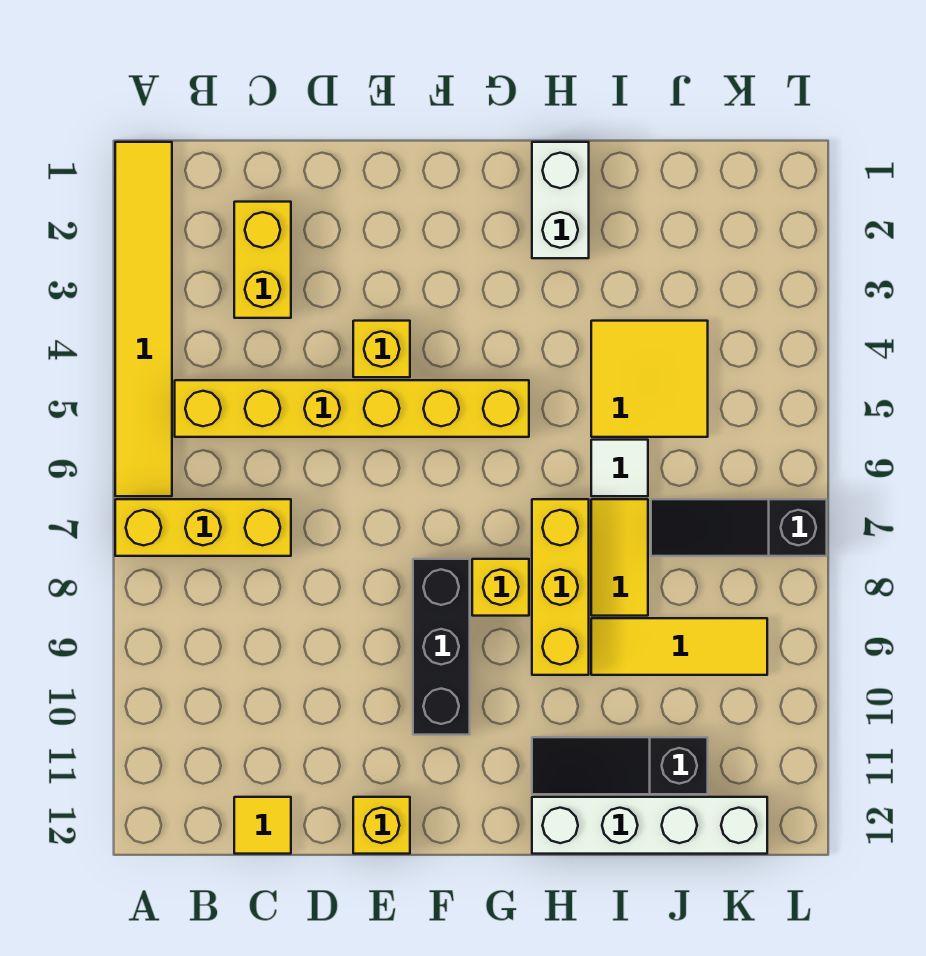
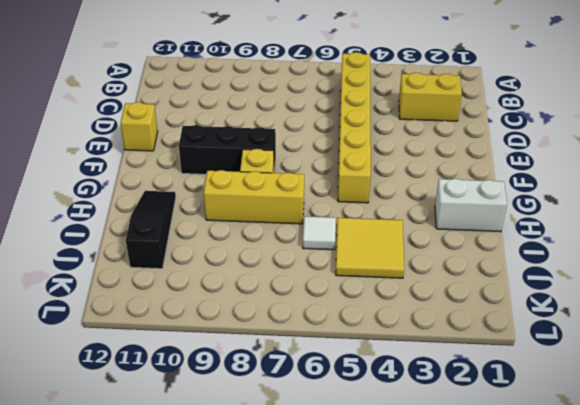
none -> yellow 1x6 tile [115,142,172,496]
none -> yellow 1x3 brick [115,499,291,556]
none -> yellow 1x1 tile [234,797,291,854]

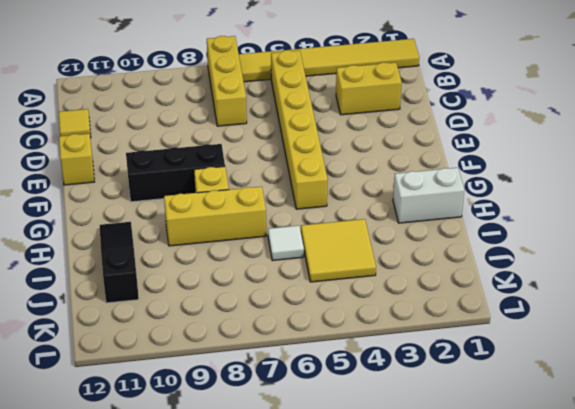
none -> yellow 1x1 brick [353,321,410,377]
none -> white 1x4 brick [532,797,767,854]
none -> yellow 1x2 tile [591,499,648,616]

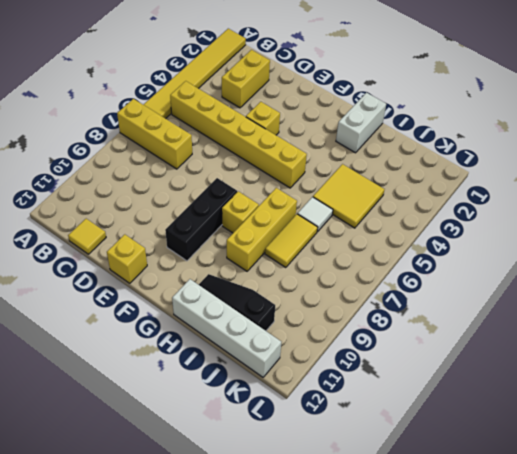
none -> yellow 1x3 tile [591,618,767,675]
none -> black 1x3 slope [651,499,827,556]

